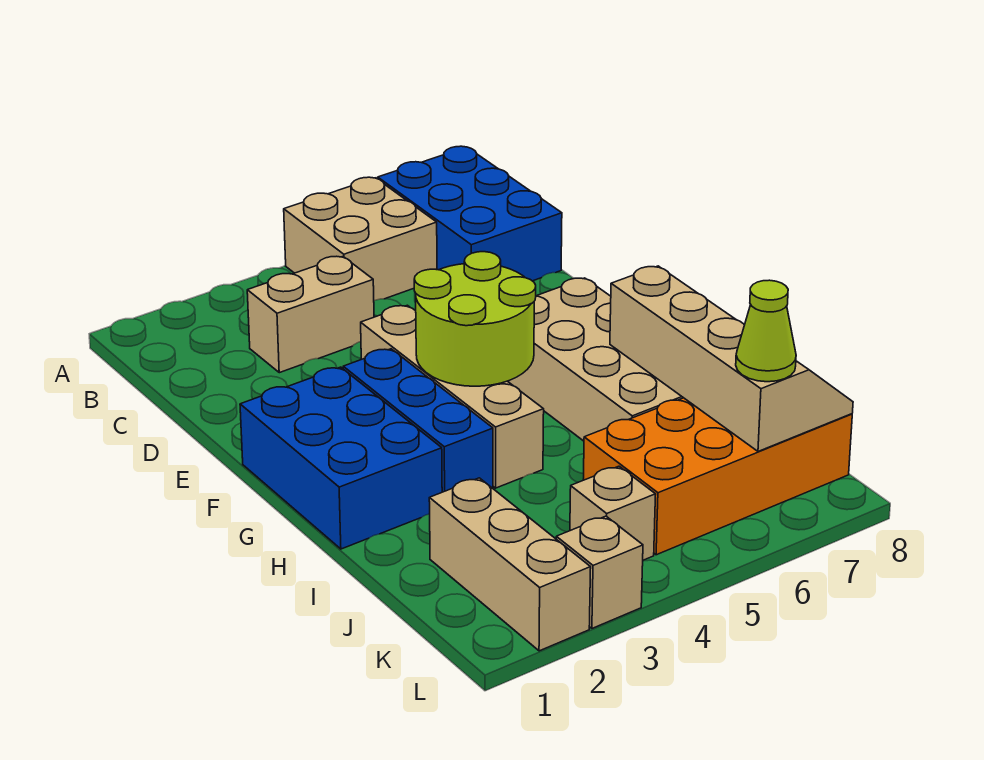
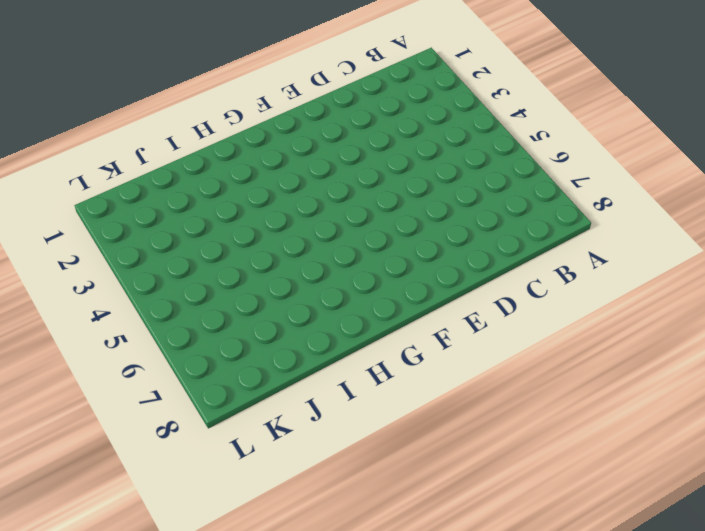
none -> tan 2x2 brick [284,177,437,301]
none -> blue 2x3 brick [378,146,562,281]
none -> tan 1x2 brick [247,256,374,373]

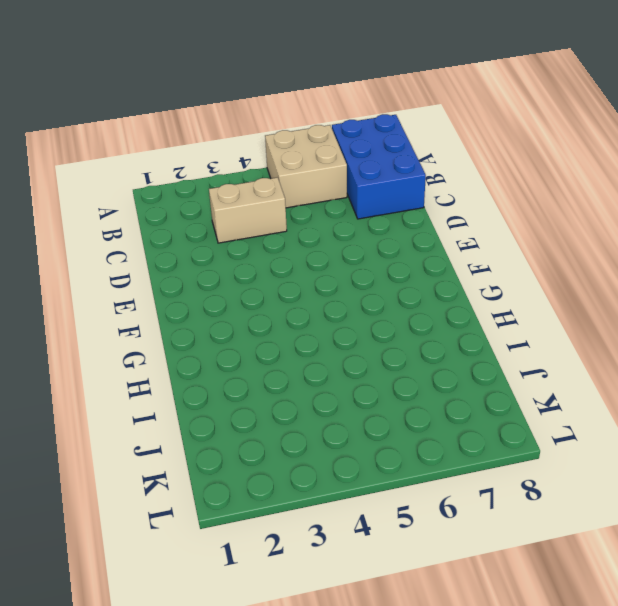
none -> tan 1x4 brick [361,305,544,488]
none -> blue 2x3 brick [240,367,442,549]
none -> blue 1x3 brick [343,349,493,492]

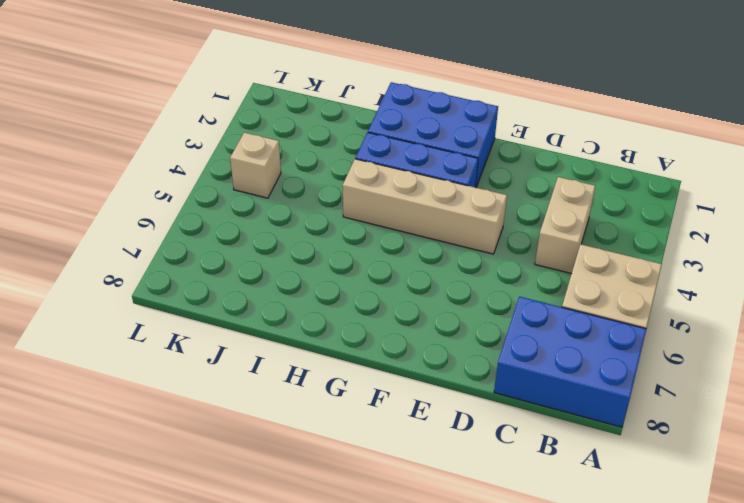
none -> tan 2x4 brick [508,278,683,441]
none -> tan 1x3 brick [429,478,591,651]
none -> orange 2x4 brick [583,398,852,555]

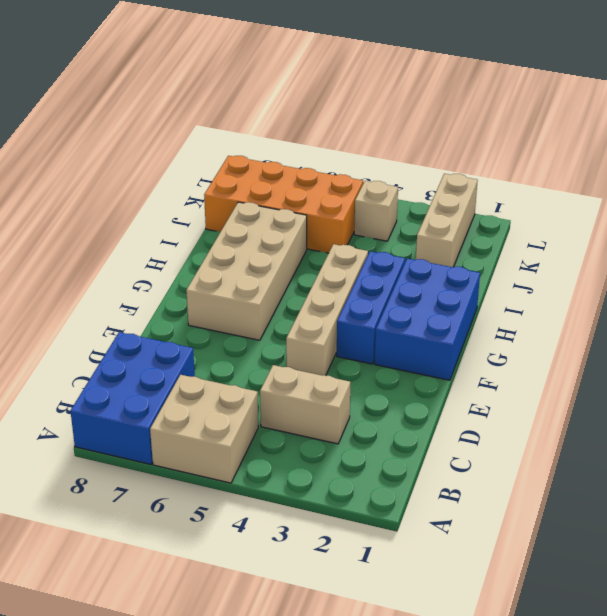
none -> tan 1x1 brick [556,516,643,628]
none -> lime 2x2 round brick [414,252,536,386]
none -> tan 2x4 slope [610,266,853,451]

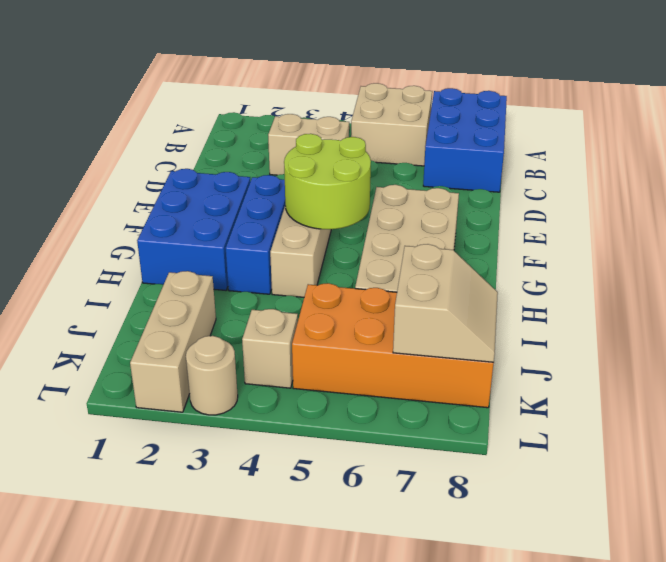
tan 2x2 slope [393,244,498,362] -> tan 2x4 slope [610,266,853,451]
tan 1x1 round brick [186,336,238,415] -> tan 1x1 brick [556,516,643,628]
none -> lime 1x1 cone [736,280,796,382]

